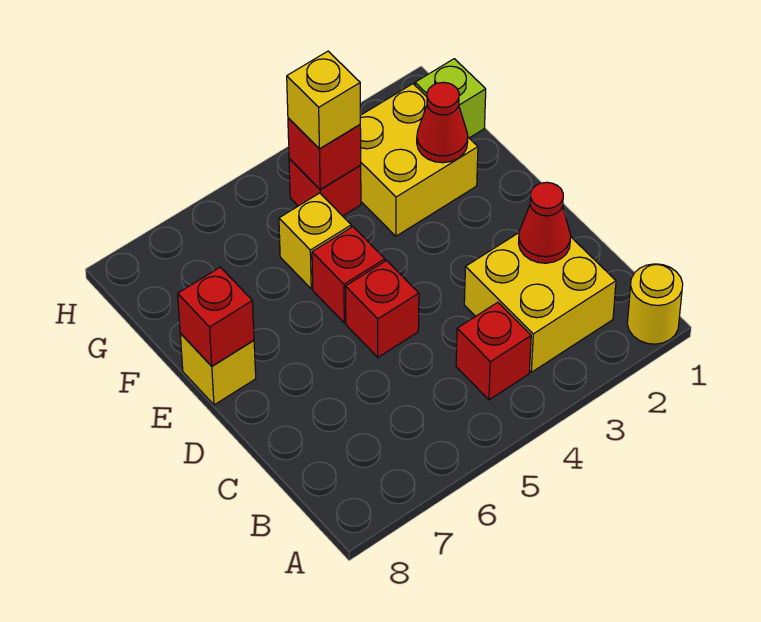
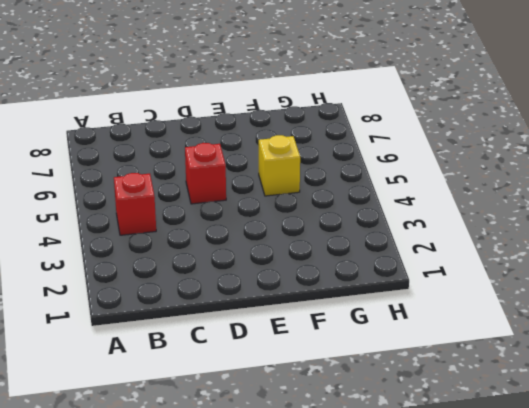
none -> yellow 1x1 round brick [627,264,683,344]
none -> yellow 2x2 brick [464,233,616,372]
none -> red 1x1 brick [312,227,385,323]

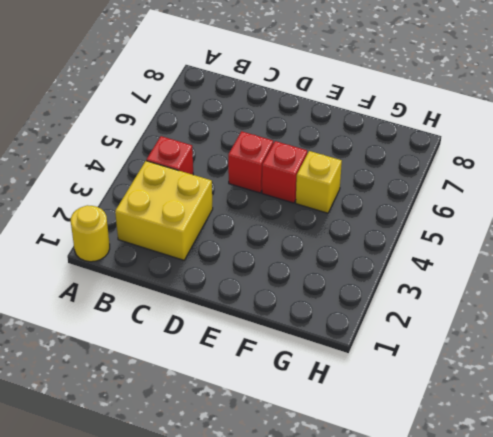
none -> yellow 1x1 brick [180,333,256,405]
none -> yellow 2x2 brick [360,84,478,236]
none -> lime 1x1 brick [415,59,486,138]

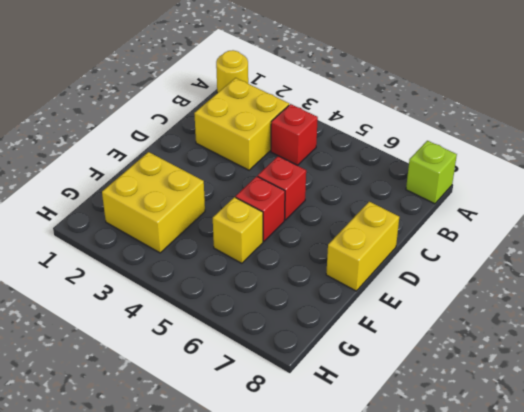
lime 1x1 brick [406,141,457,204] -> lime 1x1 brick moved to [415,59,486,138]
yellow 1x2 brick [326,202,399,291] -> yellow 1x1 brick [180,333,256,405]
none -> red 1x1 brick [289,159,361,216]
none -> red 1x1 cone [518,182,571,263]
none -> red 1x1 brick [178,267,254,366]

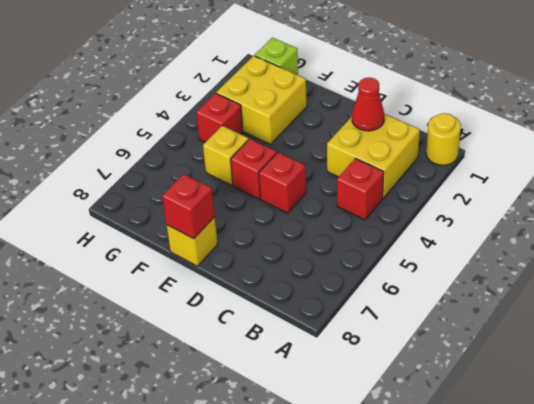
none -> red 1x1 cone [417,82,468,163]
none -> red 1x1 brick [288,118,361,190]
none -> yellow 1x1 brick [287,51,360,149]

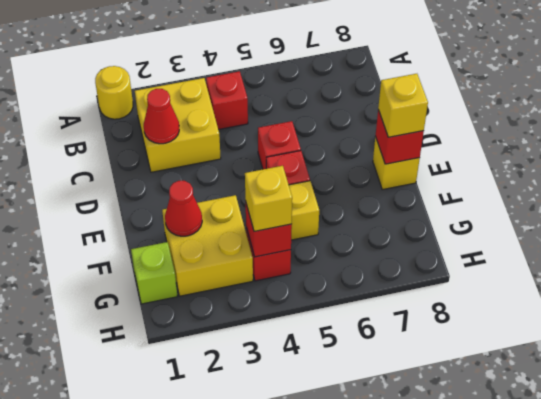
yellow 1x1 brick [378,74,428,137] -> none

